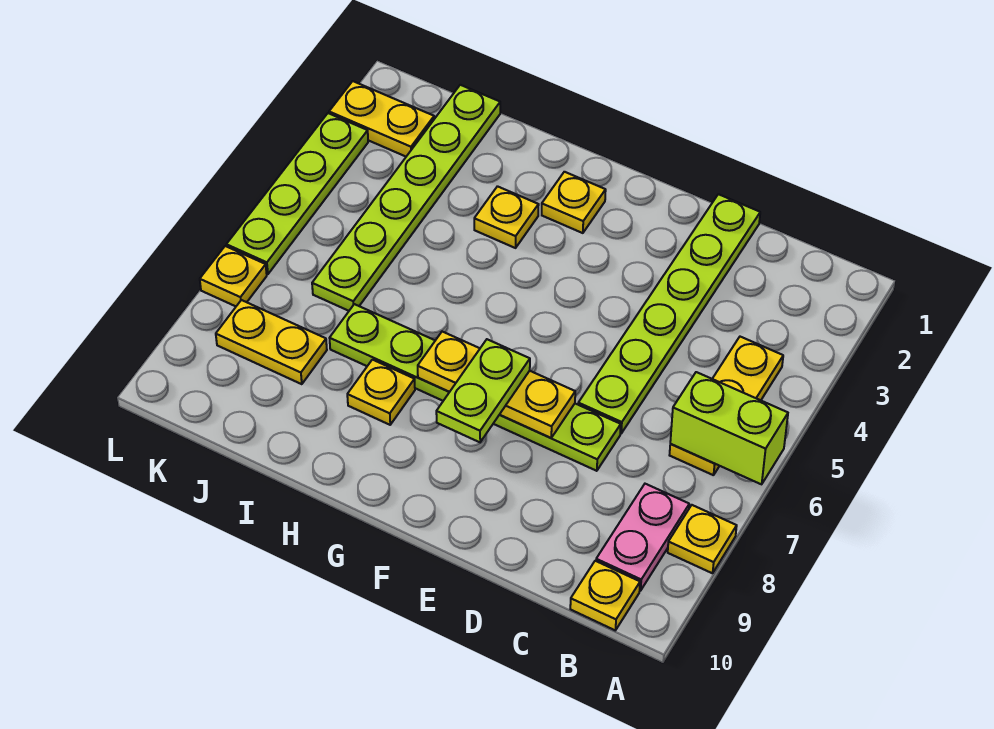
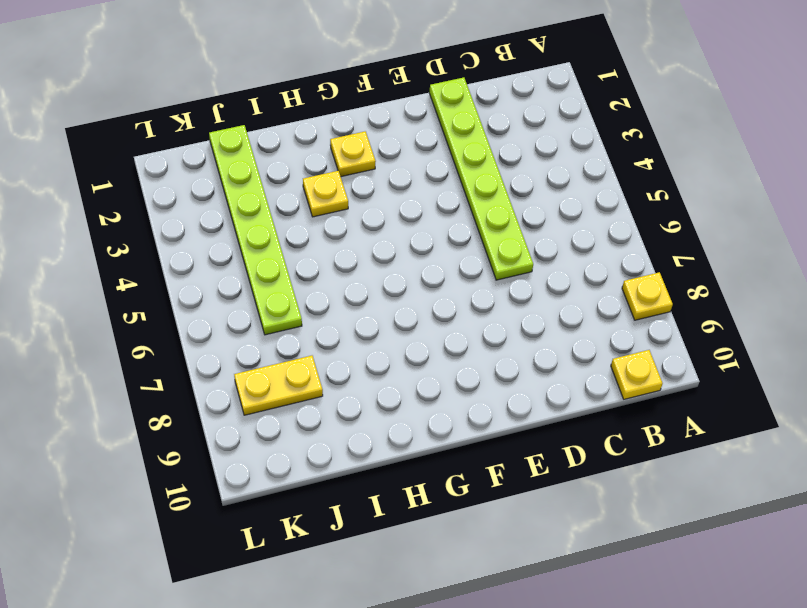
none -> yellow 1x3 plate [670,337,783,475]
none -> pink 1x2 plate [596,484,689,591]
none -> lime 1x6 plate [330,304,621,471]

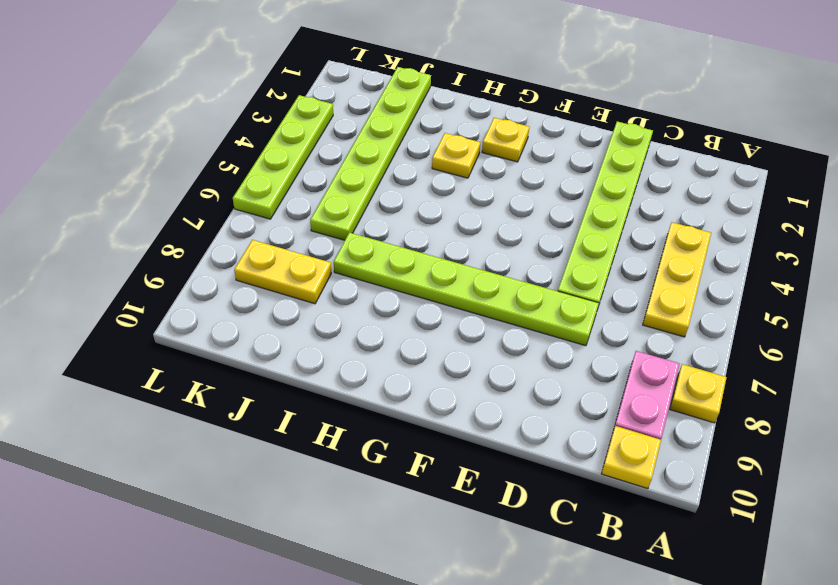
none -> yellow 1x1 plate [347,360,415,425]
none -> yellow 1x2 plate [329,81,434,156]
none -> yellow 1x1 plate [200,246,267,306]

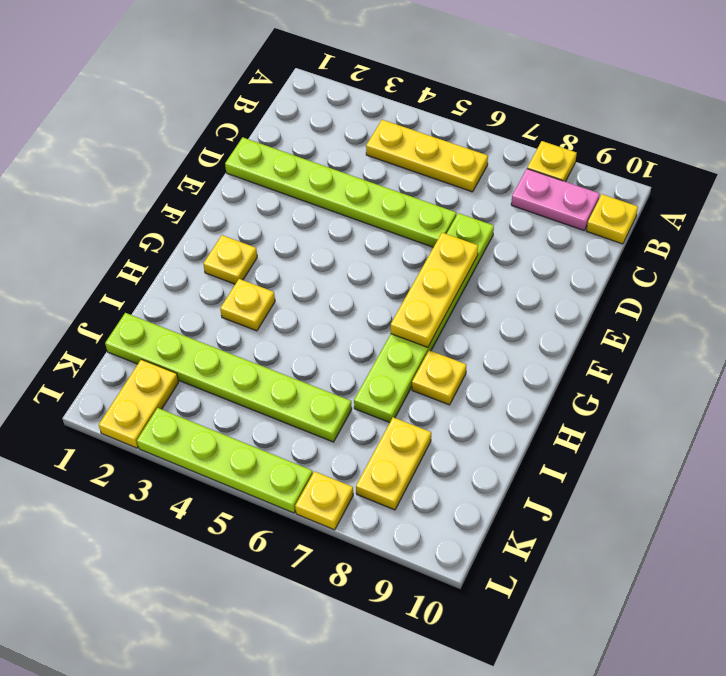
none -> lime 1x2 brick [670,372,788,484]
none -> lime 1x2 plate [436,339,530,442]

